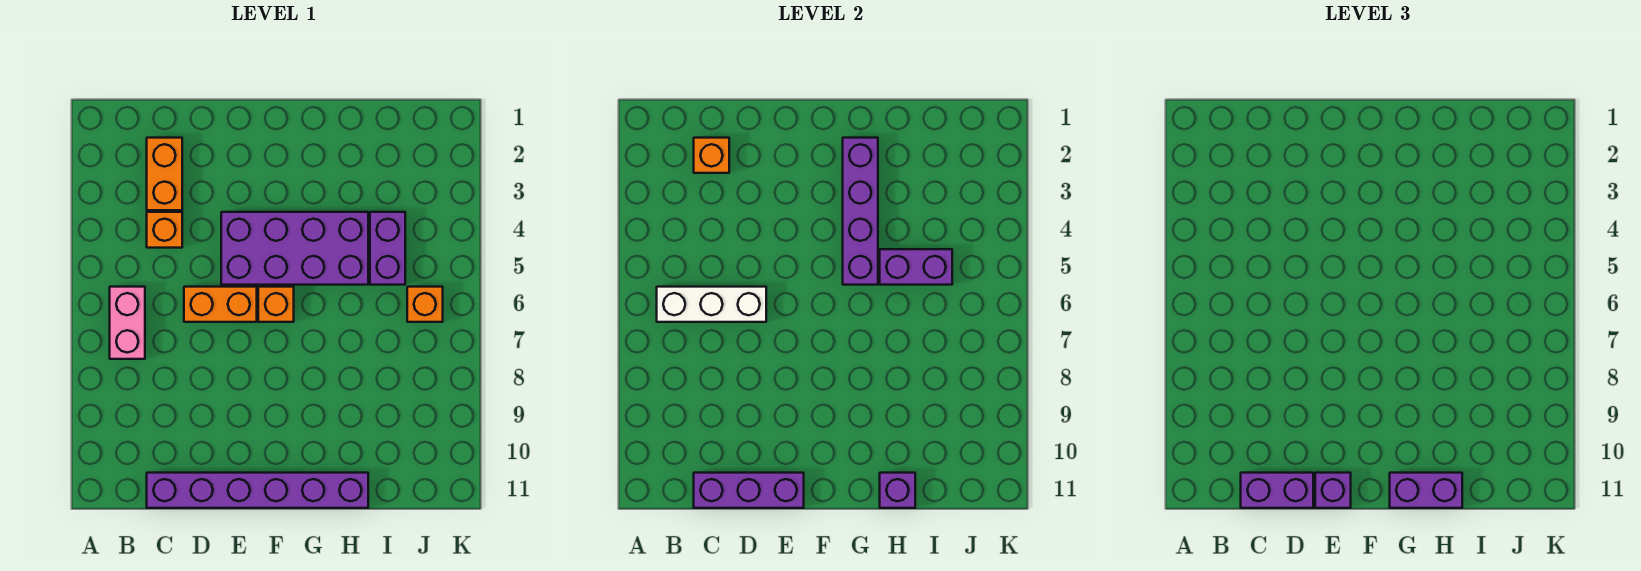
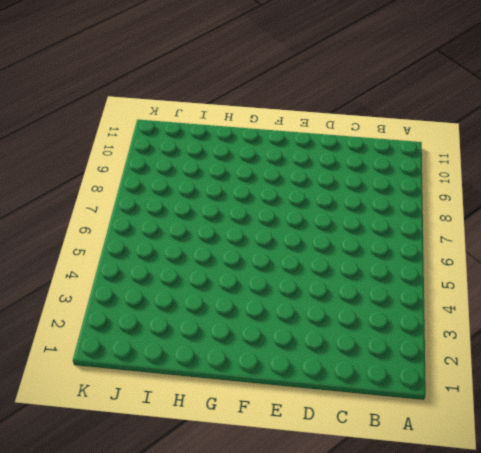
none -> pink 1x2 brick [110,287,145,359]
none -> orange 1x2 brick [147,138,182,210]
none -> orange 1x1 brick [147,212,182,248]

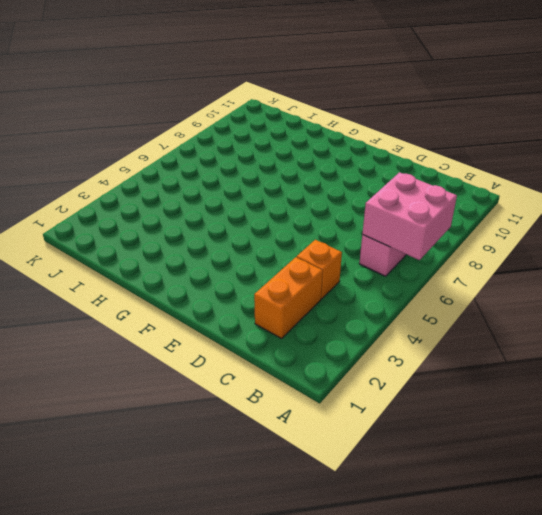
pink 2x2 brick [362,172,457,260] -> white 1x3 brick [657,287,766,322]
none -> purple 1x6 brick [147,473,368,508]
none -> orange 1x2 brick [184,287,257,322]
none -> purple 2x4 brick [221,212,368,285]

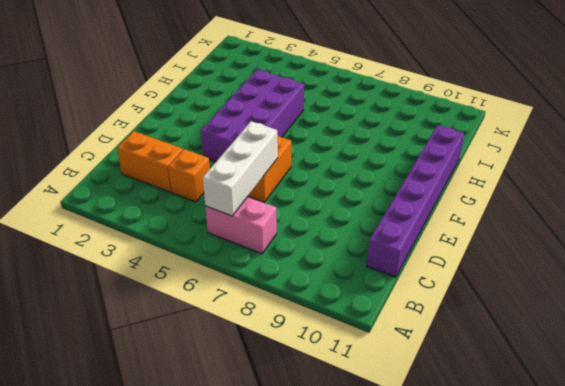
none -> orange 1x1 brick [258,287,294,322]
none -> purple 1x2 brick [370,212,405,285]
none -> orange 1x1 brick [407,287,443,322]

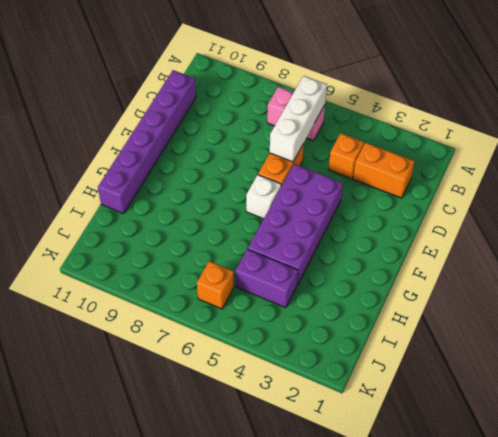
white 1x1 brick [246,175,281,219] -> orange 1x1 brick [258,287,294,322]
none -> orange 1x1 brick [694,138,729,173]
none -> purple 1x3 brick [694,473,804,508]
none -> purple 1x4 brick [843,138,878,285]

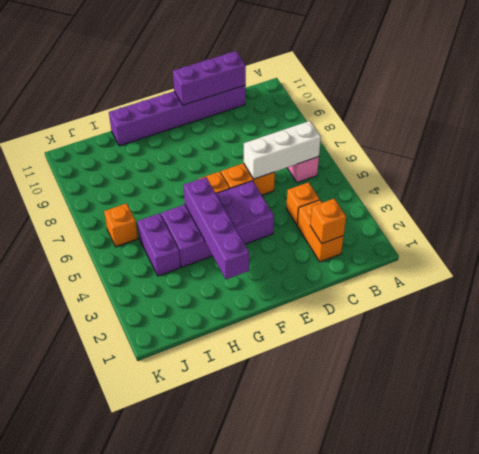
none -> purple 1x2 brick [880,249,952,285]
none -> purple 1x1 brick [880,473,915,508]
none -> purple 1x2 brick [1241,473,1313,508]

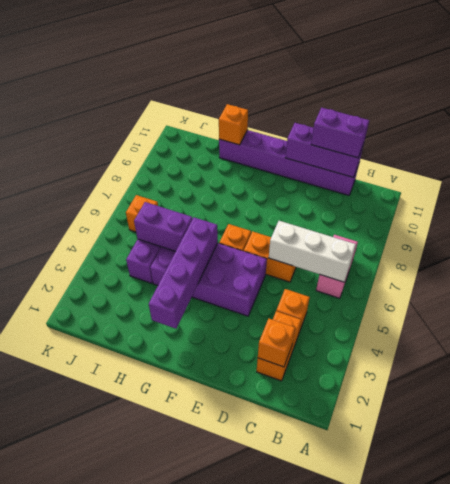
orange 1x1 brick [219,104,248,145] -> purple 1x1 brick [880,473,915,508]
none -> purple 1x1 brick [1315,473,1351,508]
none -> purple 1x2 brick [1390,473,1462,508]

